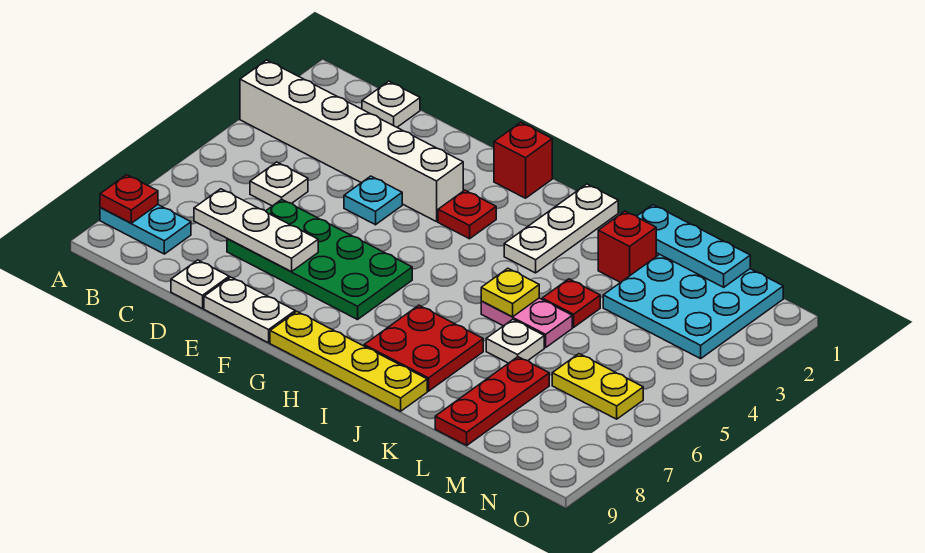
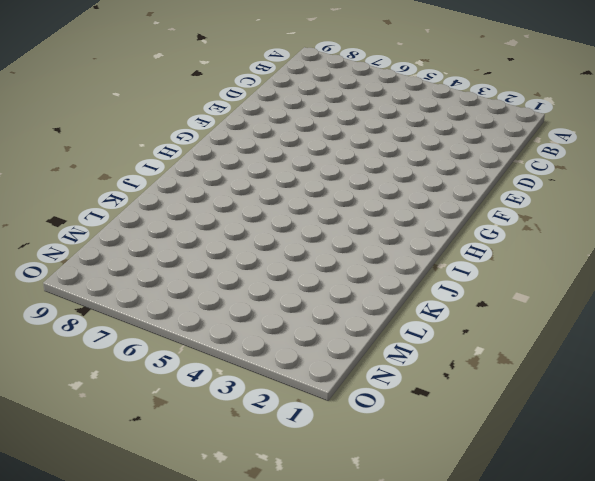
none -> white 1x6 brick [240,60,463,222]
none -> cyan 1x2 plate [100,205,191,254]
none -> white 1x1 plate [362,81,420,127]

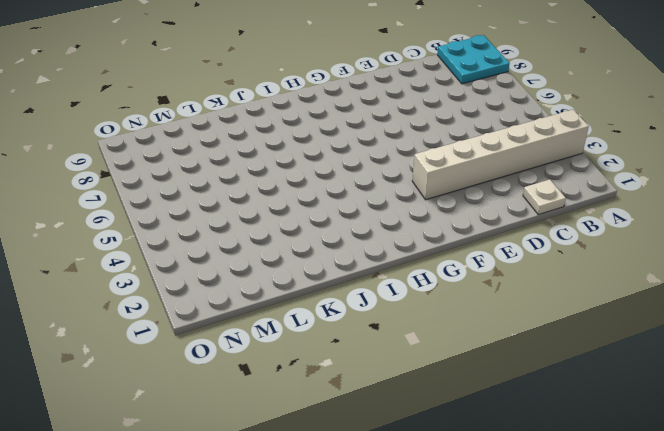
cyan 2x2 plate [437,35,510,84] -> cyan 1x2 plate [100,205,191,254]
none -> white 1x1 plate [250,162,308,206]
none -> green 2x4 plate [227,199,412,320]
none -> white 1x1 plate [171,260,229,309]

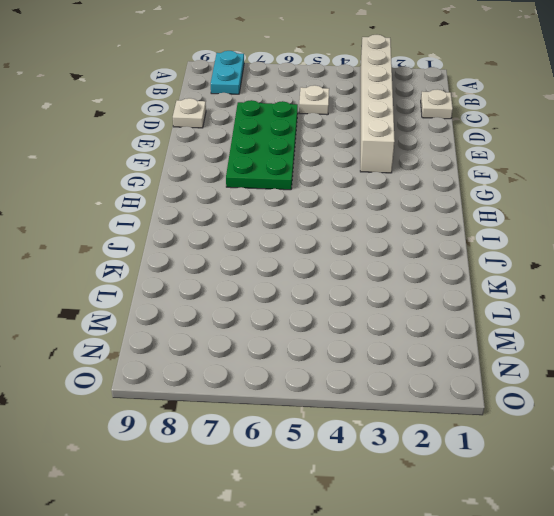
none -> cyan 1x1 plate [344,176,402,225]
none -> white 1x2 plate [204,277,295,343]
none -> red 1x1 brick [494,123,552,198]

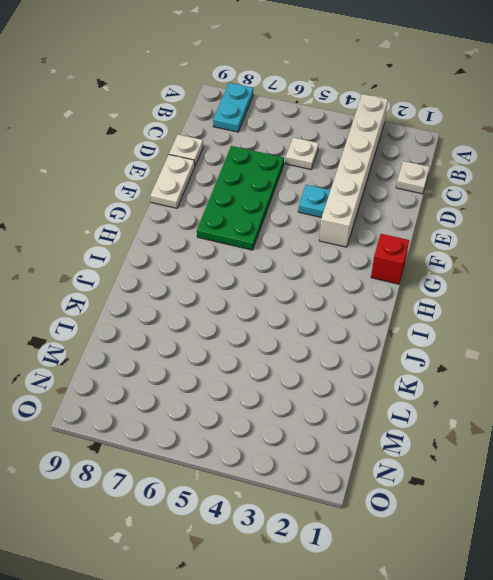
none -> red 1x1 plate [438,190,496,239]
none -> yellow 1x4 plate [270,312,427,411]
none -> white 1x3 plate [504,184,618,273]

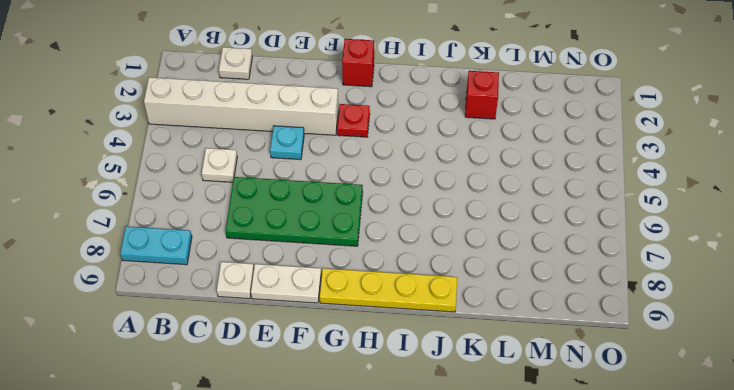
none -> white 1x3 plate [504,184,618,273]
none -> red 2x2 plate [364,305,483,391]
none -> pink 1x2 plate [481,298,572,348]

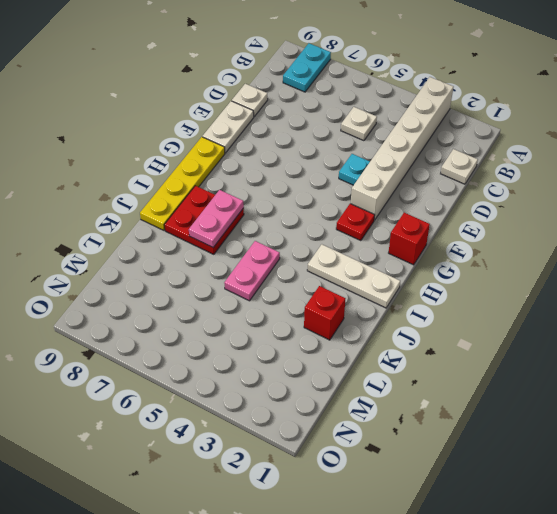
pink 1x2 plate [189,190,244,247] -> none
none -> green 2x4 plate [227,199,412,320]
none -> red 1x1 plate [542,279,600,327]
none -> white 1x1 plate [486,319,544,363]

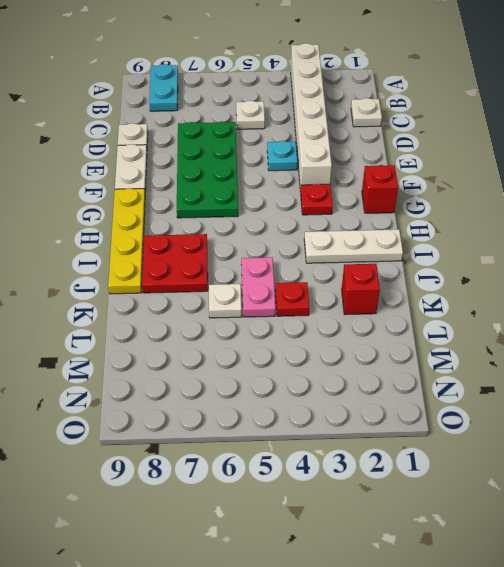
none -> cyan 3x3 plate [603,254,783,359]
none -> red 1x3 plate [435,357,549,445]
none -> yellow 1x2 plate [552,354,643,419]

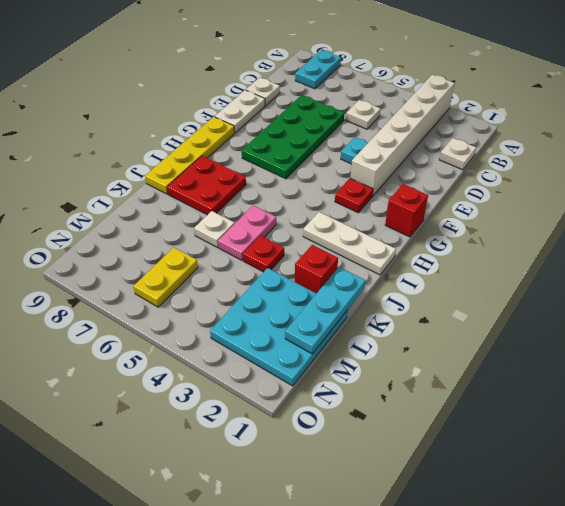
none -> red 1x3 plate [435,357,549,445]
none -> red 1x1 plate [100,175,158,223]
none -> white 1x3 plate [194,189,318,272]

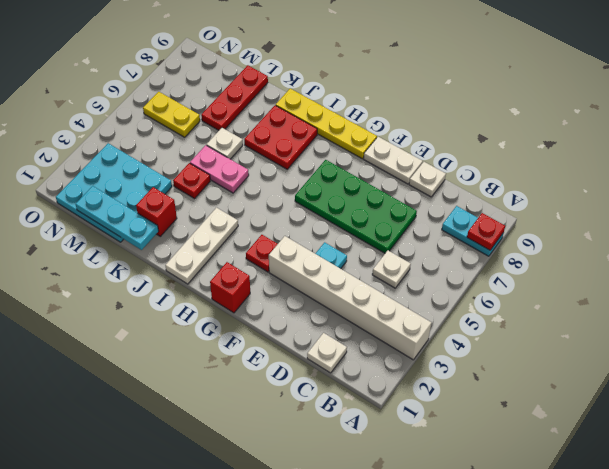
none -> white 1x3 plate [194,189,318,272]
none -> yellow 1x1 plate [481,268,539,317]

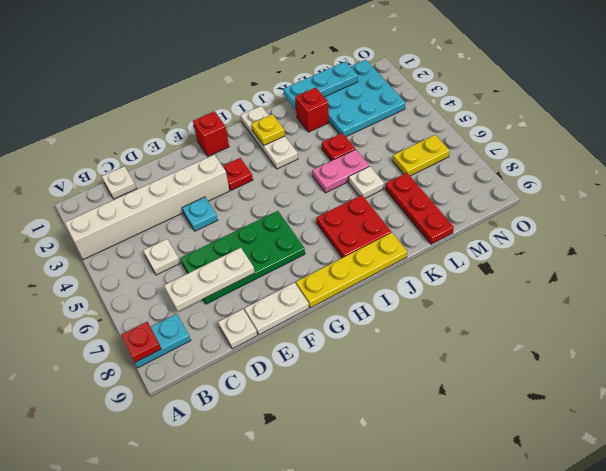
yellow 1x1 plate [251,114,285,145] -> yellow 1x1 plate moved to [481,268,539,317]

